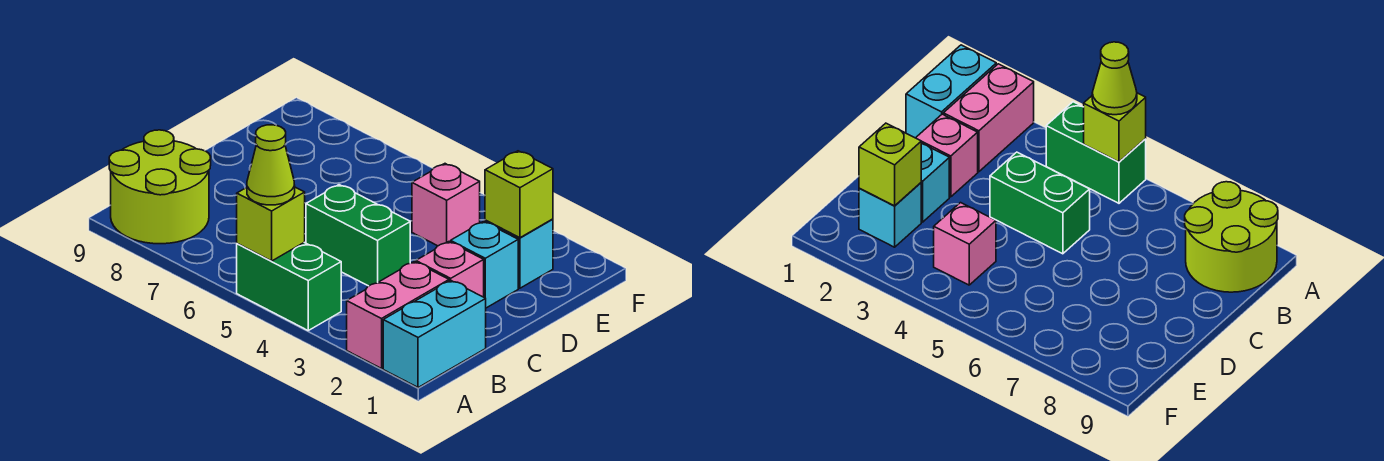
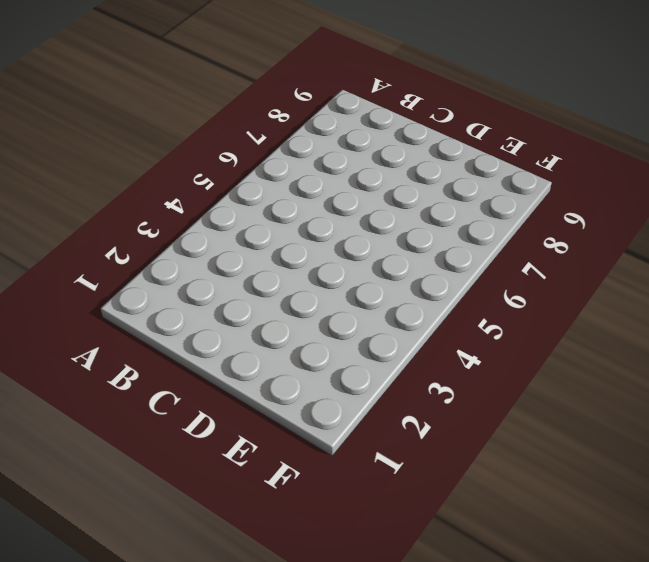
none -> cyan 1x2 brick [383,281,486,387]
none -> pink 1x2 brick [347,262,449,369]
none -> green 1x2 brick [237,242,341,330]

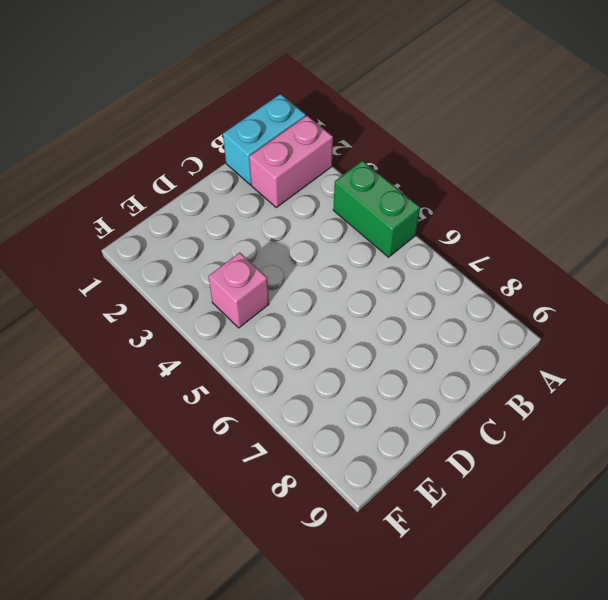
none -> lime 2x2 round brick [109,130,211,244]
none -> pink 1x1 brick [416,242,484,297]
none -> green 1x2 brick [306,185,410,286]

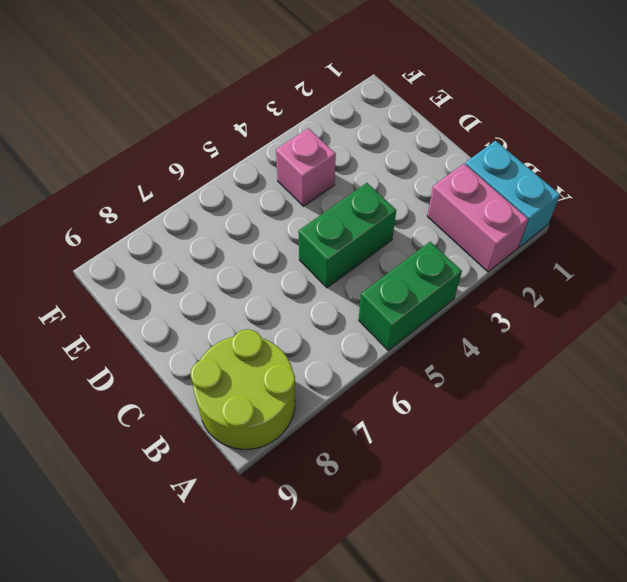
none -> pink 1x1 brick [416,242,484,297]
none -> cyan 1x1 brick [451,221,518,308]
none -> cyan 1x1 brick [485,219,553,288]

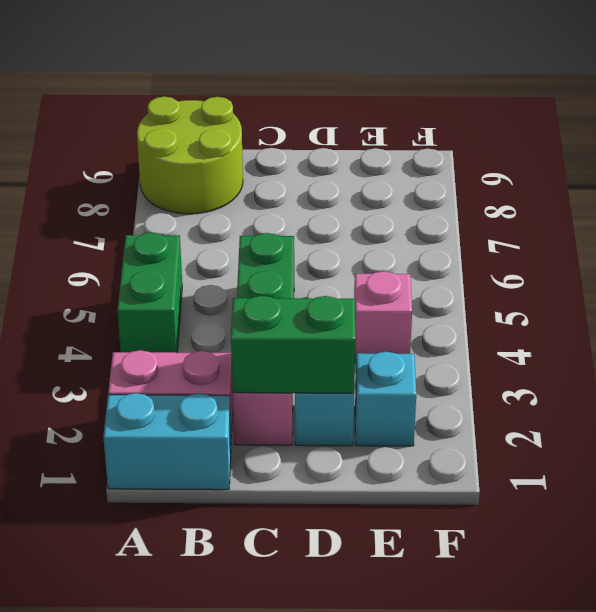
green 1x2 brick [231,296,356,393] -> none
none -> lime 1x1 brick [237,187,305,261]
none -> lime 1x1 brick [485,151,553,238]
none -> lime 1x1 cone [247,125,295,205]

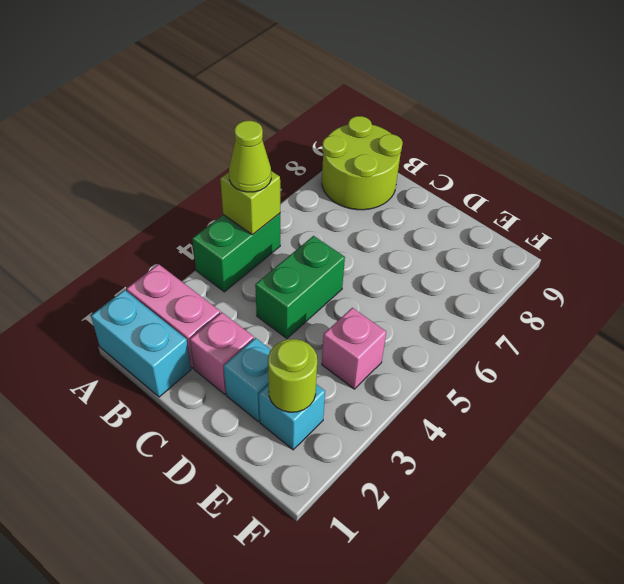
lime 1x1 round brick [268,339,317,412] -> lime 1x1 brick [485,151,553,238]

